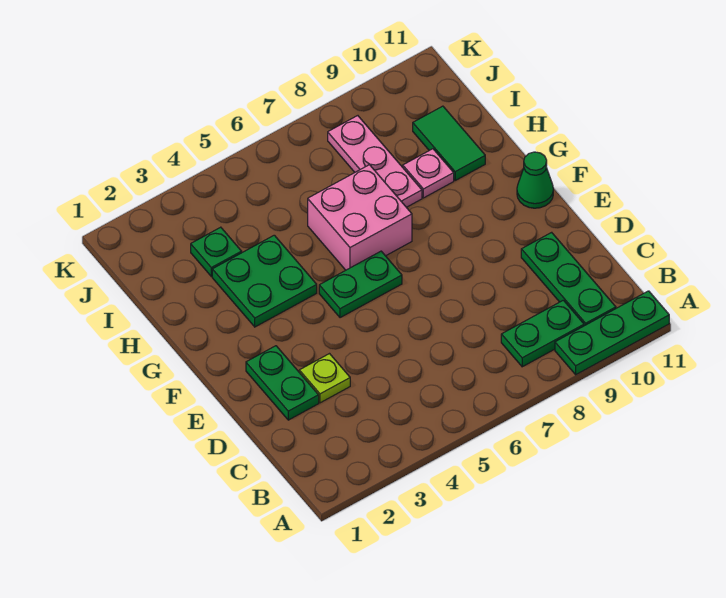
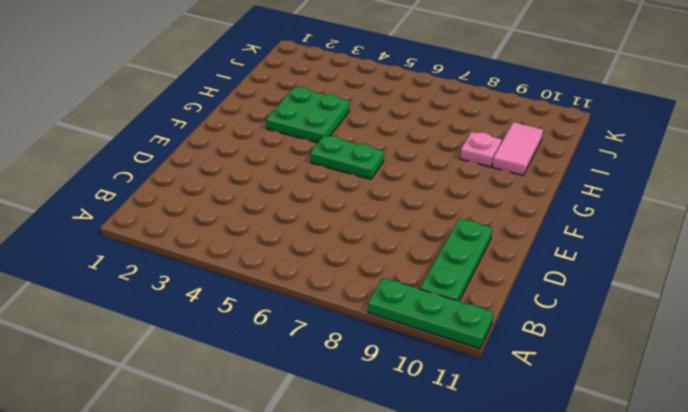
pink 1x2 tile [492,122,543,175] -> green 1x2 tile [413,106,485,180]
none -> green 1x2 plate [501,300,584,367]
none -> green 1x2 plate [246,346,319,420]
none -> lime 1x1 plate [299,354,350,403]

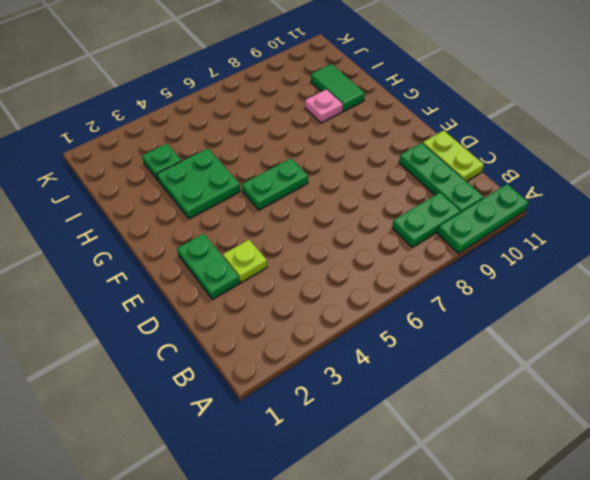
lime 1x2 plate [423,130,484,182] -> none
none -> green 1x1 cone [517,152,553,208]
none -> pink 2x2 brick [308,165,412,270]
none -> pink 1x3 plate [328,116,422,207]

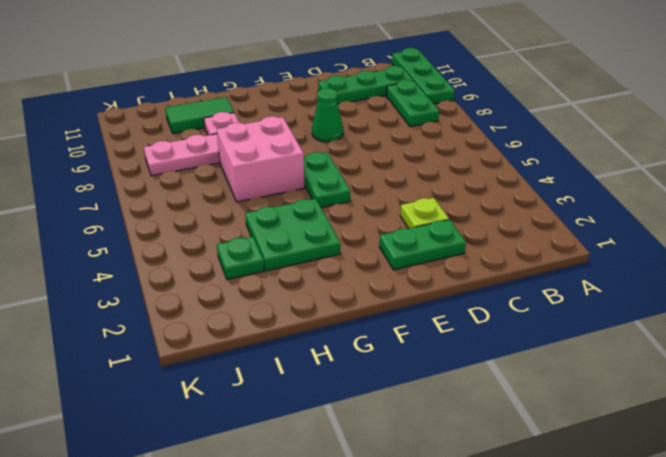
green 1x1 cone [312,88,343,142] -> green 1x1 cone moved to [517,152,553,208]

